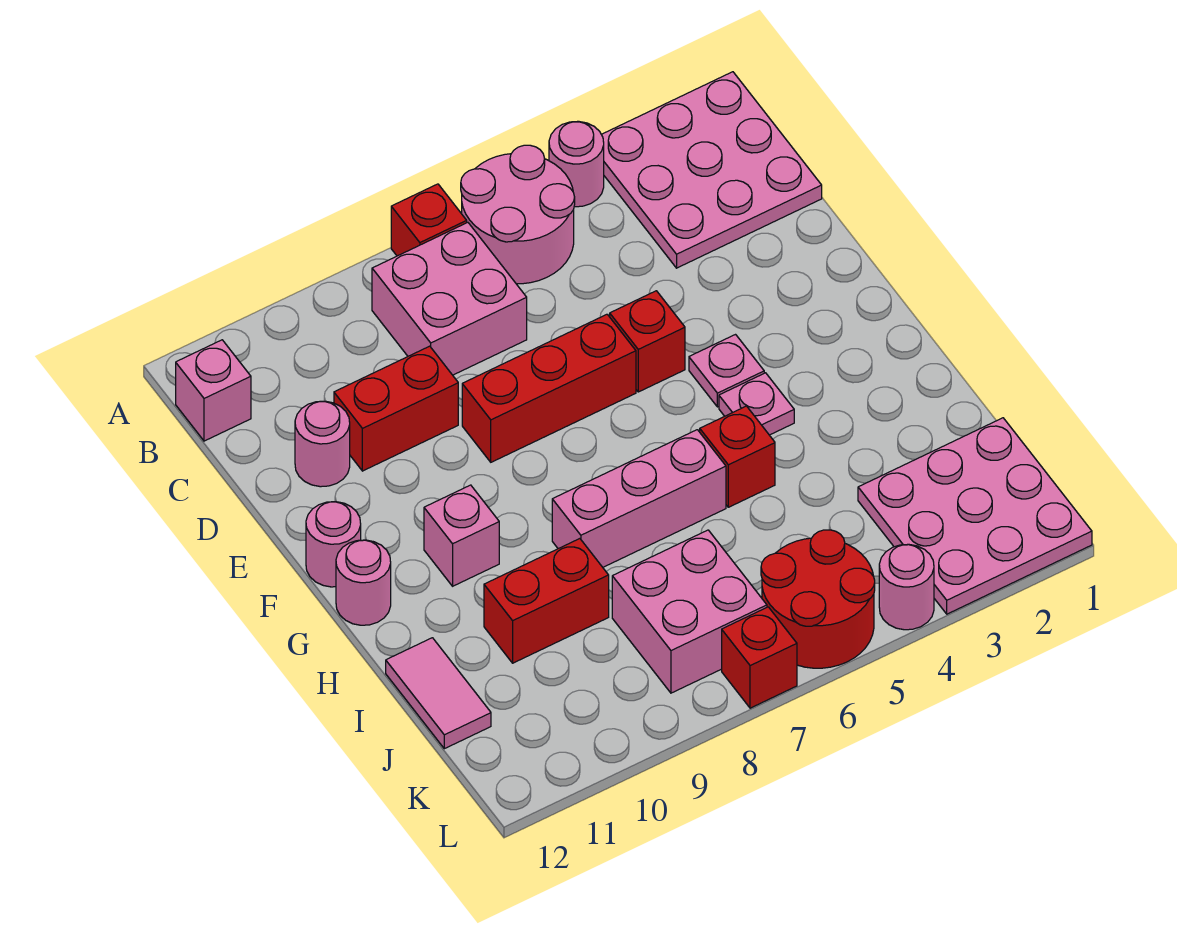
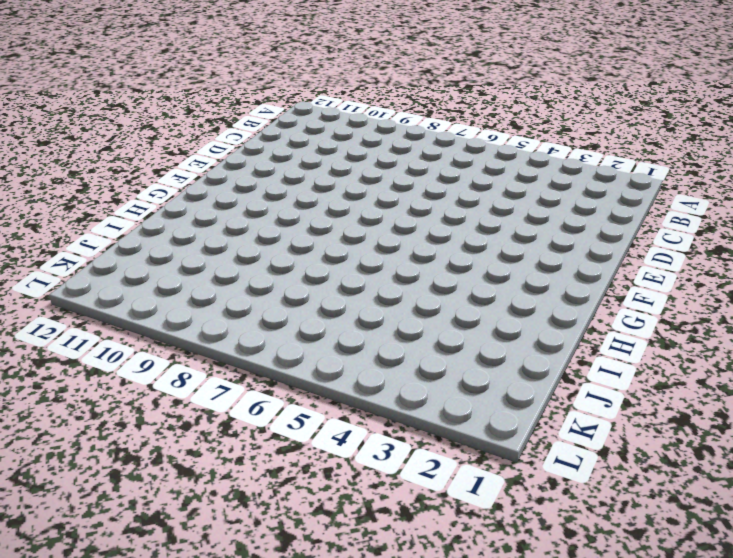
none -> pink 3x3 plate [601,72,822,268]
none -> pink 1x1 round brick [549,121,604,207]
none -> pink 2x2 round brick [461,145,575,284]

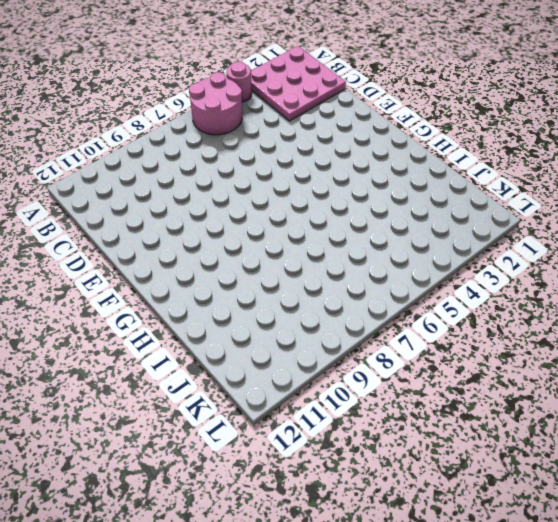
none -> red 1x1 brick [391,184,467,256]
none -> pink 2x2 brick [372,223,527,375]
none -> pink 1x1 brick [176,340,251,441]

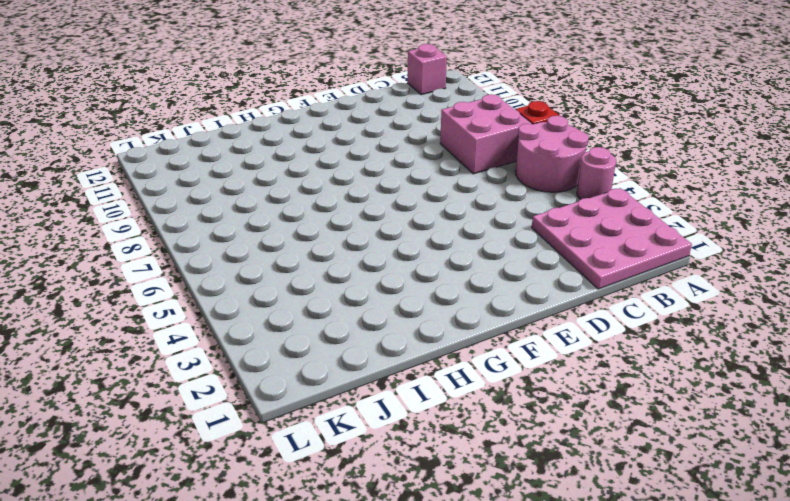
none -> red 1x2 brick [334,346,458,471]
none -> pink 1x1 round brick [295,401,350,487]
none -> red 1x1 brick [610,291,685,392]

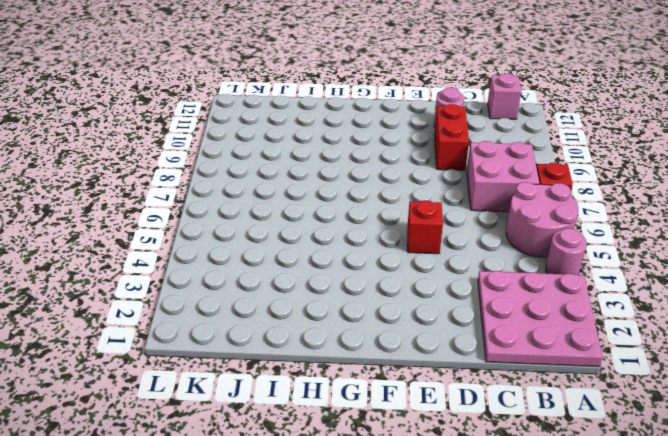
none -> red 1x3 brick [462,314,636,462]
none -> pink 1x1 plate [689,335,764,407]
none -> pink 1x1 round brick [306,502,361,587]

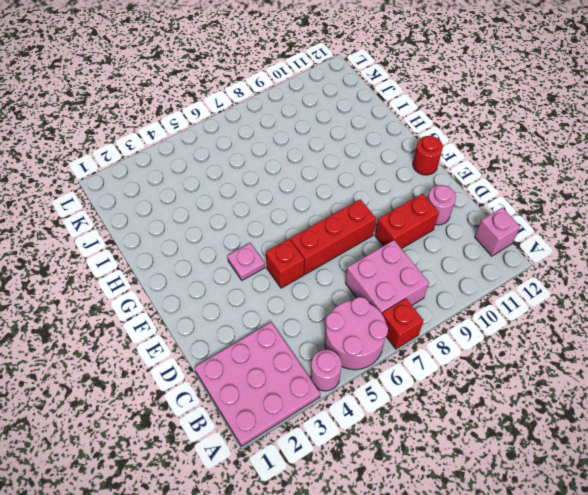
red 1x1 round brick [413,136,443,175] -> pink 1x1 round brick [306,502,361,587]
none -> pink 1x1 plate [719,373,794,435]
none -> pink 1x1 brick [424,485,499,586]
none -> pink 1x1 round brick [336,540,391,625]

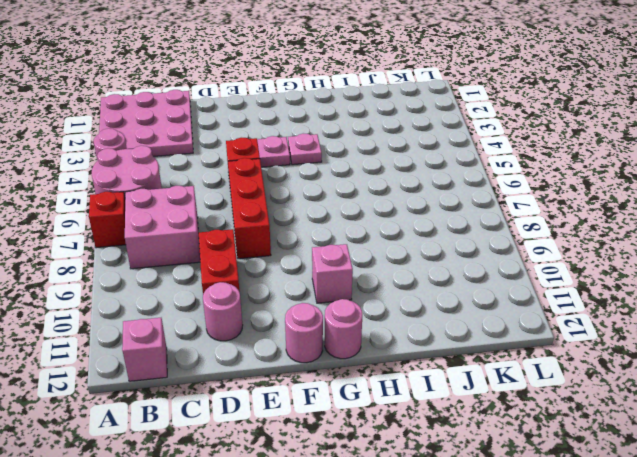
none -> red 1x1 brick [700,406,775,507]
none -> pink 1x3 brick [552,430,726,567]
none -> red 1x2 brick [484,539,609,663]

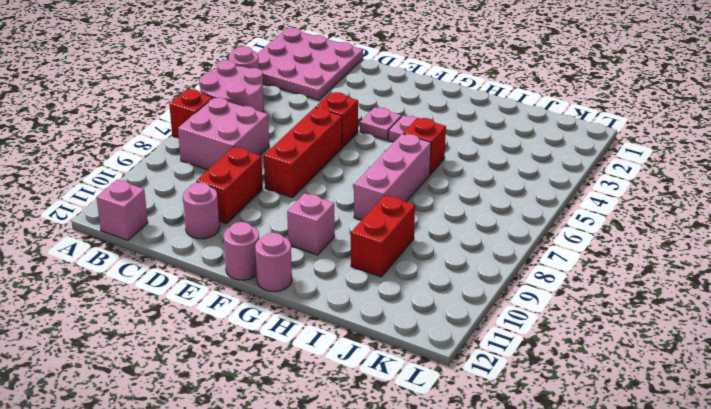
none -> pink 1x2 tile [386,638,491,749]
none -> pink 3x3 plate [858,418,1092,614]
none -> pink 2x2 brick [612,530,767,693]

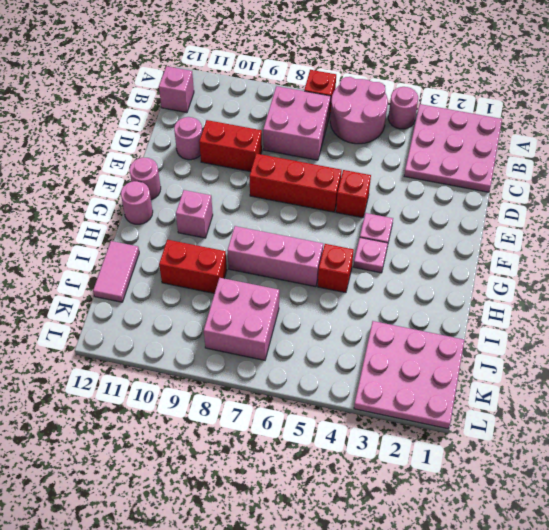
none -> red 2x2 round brick [761,530,875,668]
none -> pink 1x1 round brick [879,544,934,630]
none -> red 1x1 brick [722,607,797,708]

